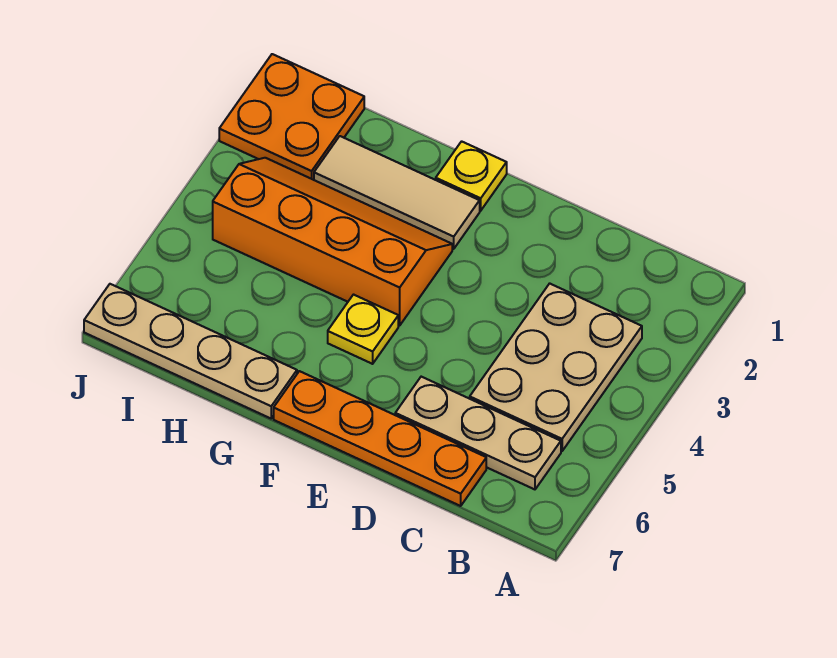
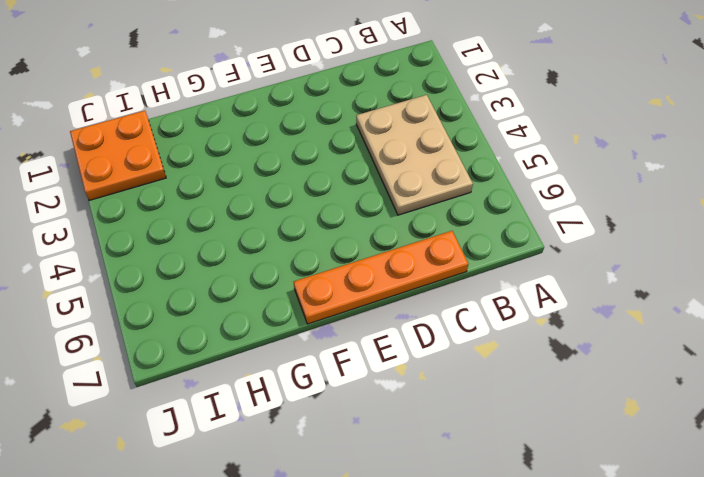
none -> tan 1x3 plate [395,377,561,489]
none -> yellow 1x1 plate [436,141,507,211]

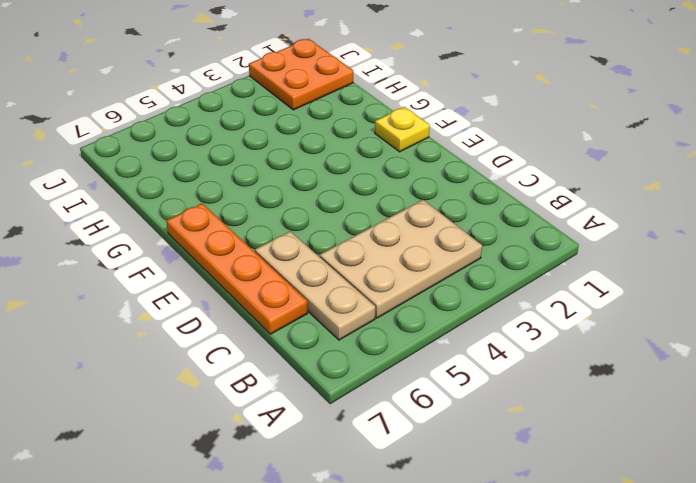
none -> tan 1x3 tile [314,136,480,249]
none -> orange 2x4 slope [213,158,452,326]

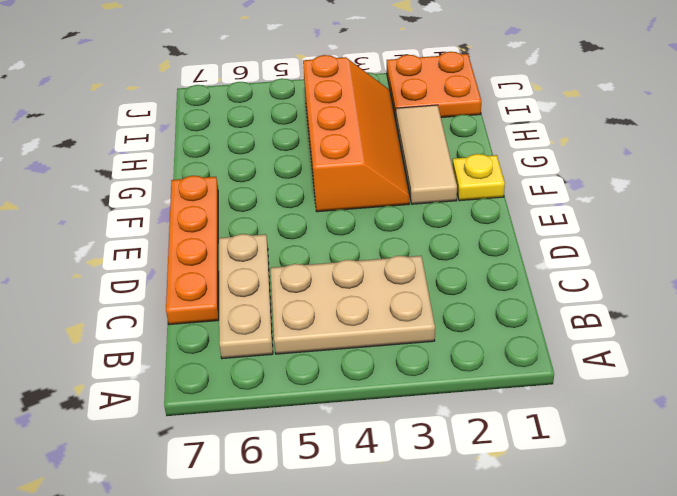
none -> yellow 1x1 plate [328,295,398,364]
none -> tan 1x4 plate [84,284,297,418]

